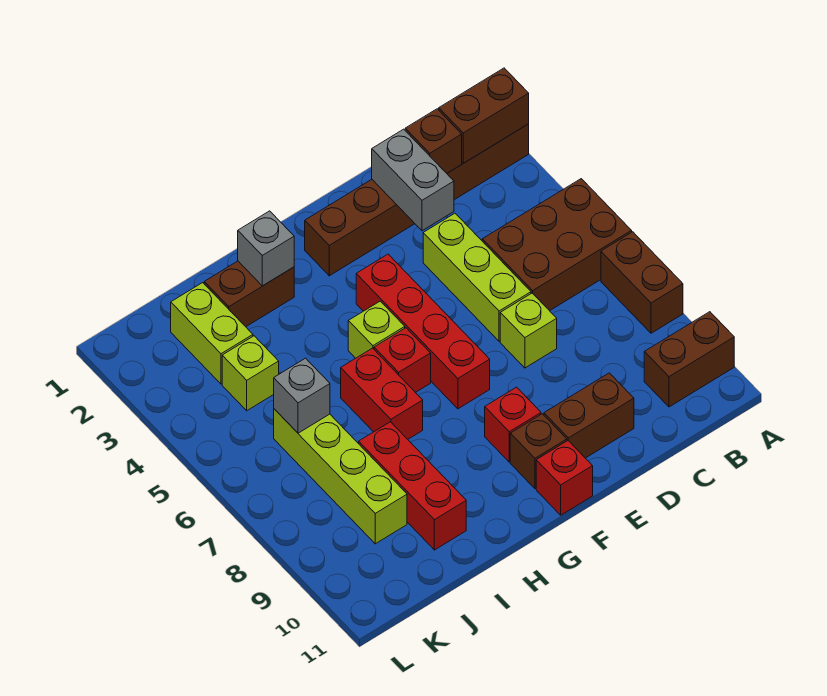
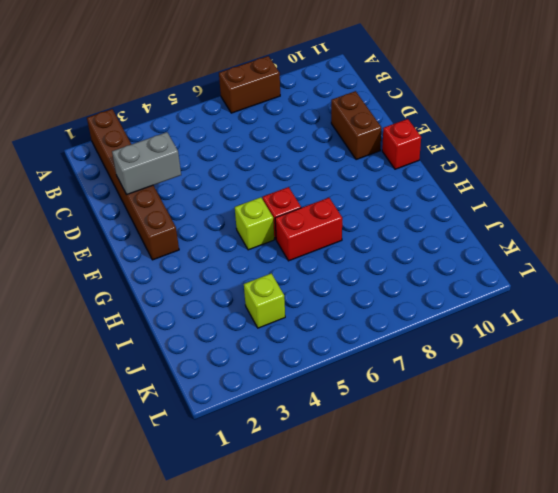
none -> brown 2x3 brick [482,179,632,311]
none -> brown 1x2 brick [644,312,734,407]
none -> lime 1x3 brick [423,213,531,341]

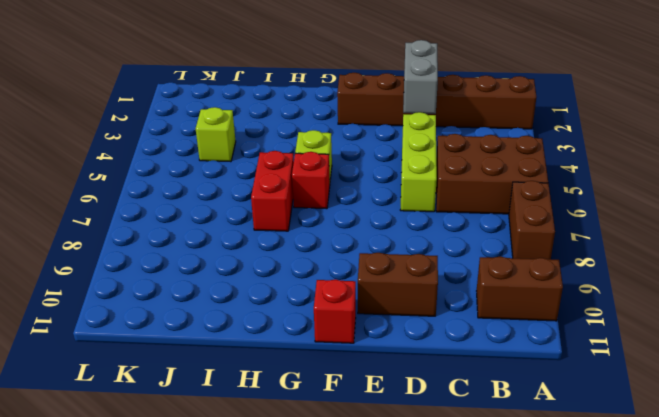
none -> lime 1x1 brick [500,293,557,368]
none -> red 1x4 brick [356,254,490,409]
none -> red 1x1 brick [485,387,541,462]

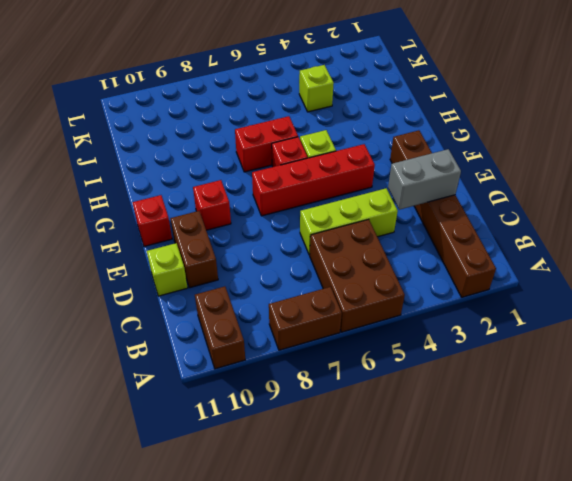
lime 1x1 brick [147,243,188,296] -> lime 1x1 brick moved to [500,293,557,368]
none -> brown 1x1 brick [510,414,567,489]
none -> brown 1x2 brick [204,261,294,327]
none -> red 1x3 brick [359,422,466,550]

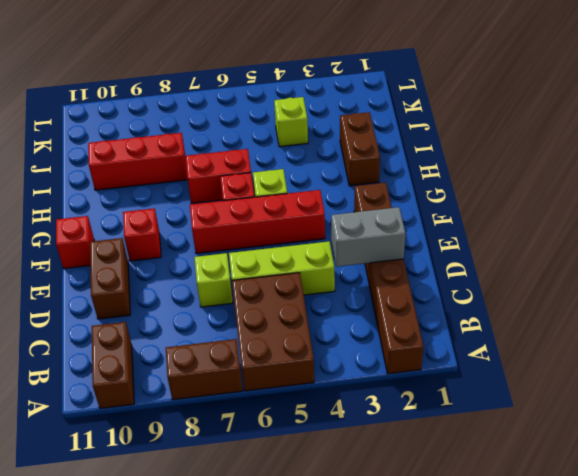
none -> brown 1x1 brick [510,414,567,489]
none -> lime 1x2 brick [171,283,253,384]
none -> lime 1x4 brick [274,409,407,544]

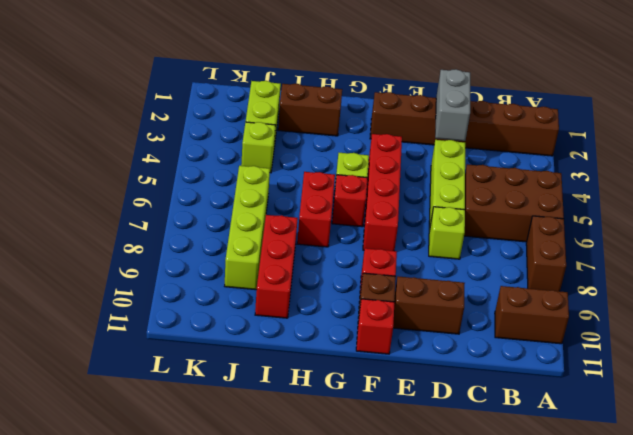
none -> brown 1x2 brick [439,68,529,163]
none -> brown 1x1 brick [405,109,462,173]
none -> grey 1x1 brick [238,211,294,286]

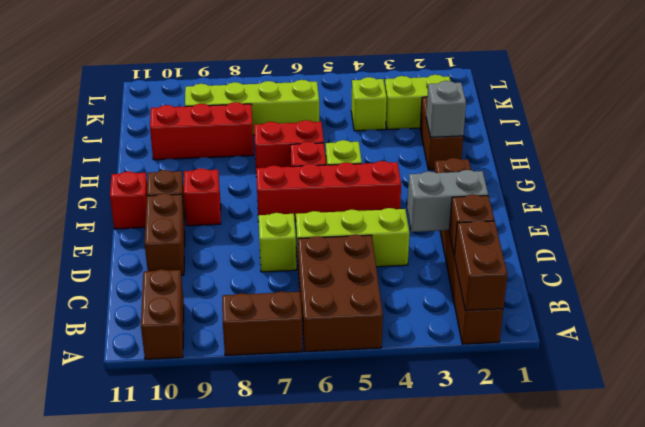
none -> grey 1x1 brick [274,358,330,433]

